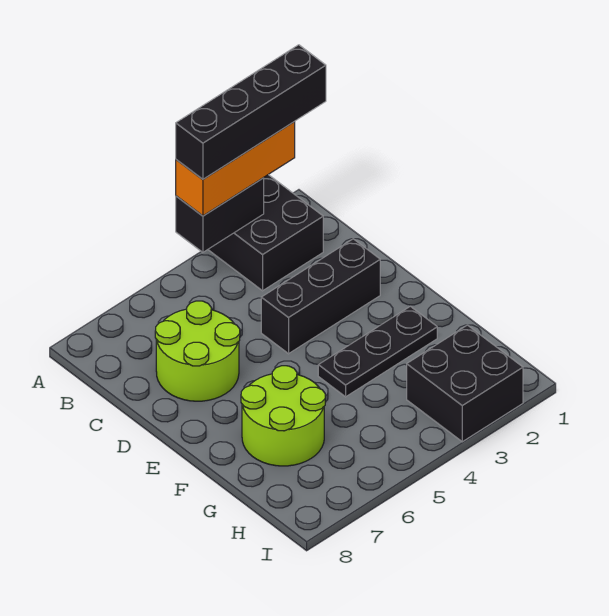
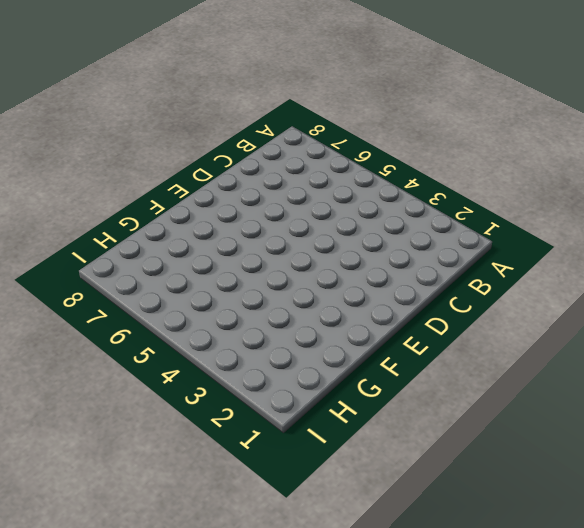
none -> black 2x2 brick [208,175,323,291]
none -> lime 2x2 round brick [155,301,240,401]

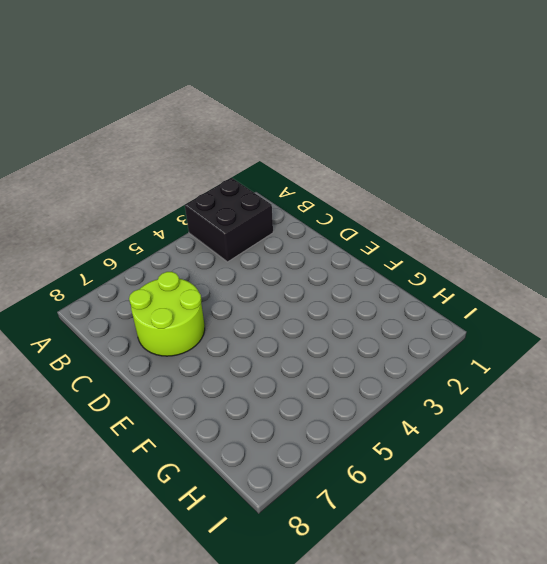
none -> black 1x3 brick [261,239,380,354]
none -> black 1x3 plate [318,306,437,397]

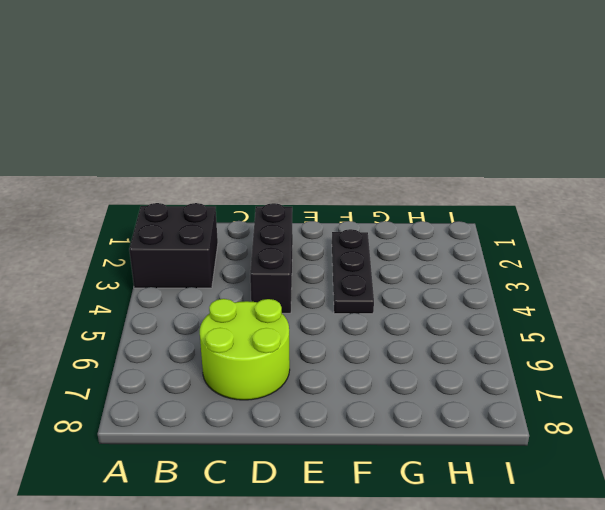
none -> lime 2x2 round brick [241,366,325,466]
none -> black 2x2 brick [407,325,523,442]

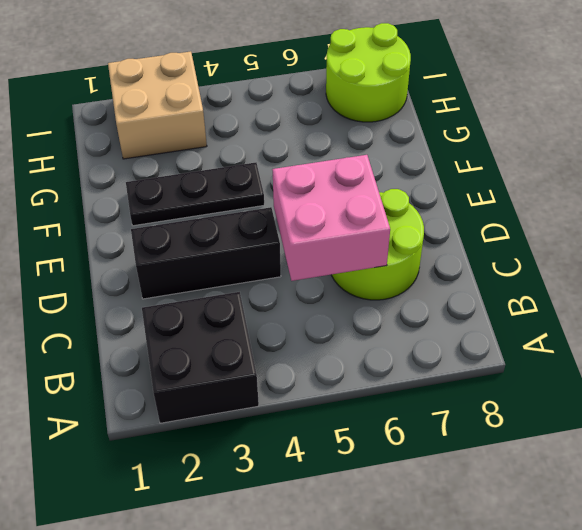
pink 2x2 brick [272,155,390,281] -> none
tan 2x2 brick [108,51,207,159] -> black 2x2 brick [407,325,523,442]
lime 2x2 round brick [326,23,411,122] -> lime 2x2 round brick moved to [241,366,325,466]
none -> black 1x2 brick [176,178,264,252]
none -> orange 1x3 brick [176,122,295,216]

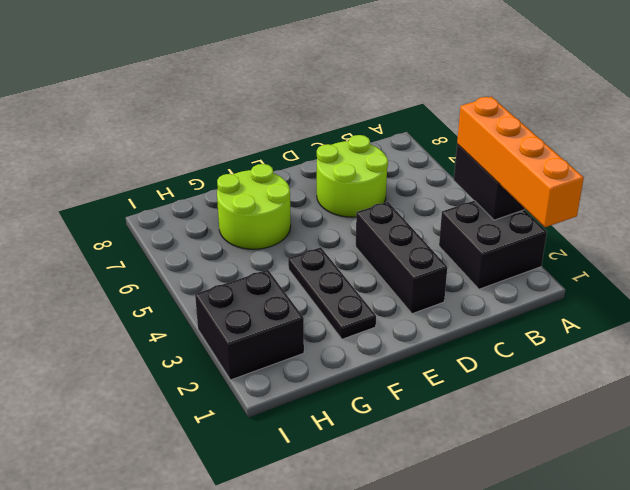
orange 1x4 brick [457,97,584,227] -> orange 1x3 brick [176,122,295,216]
none -> black 1x4 brick [176,45,326,179]

